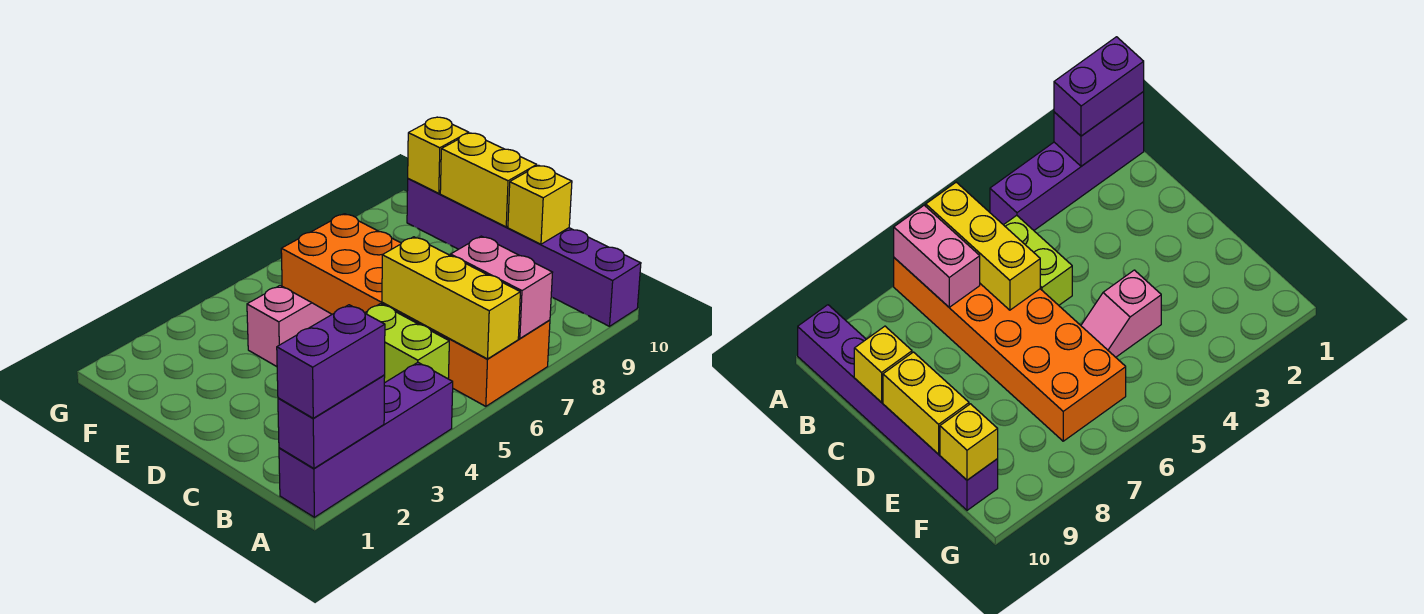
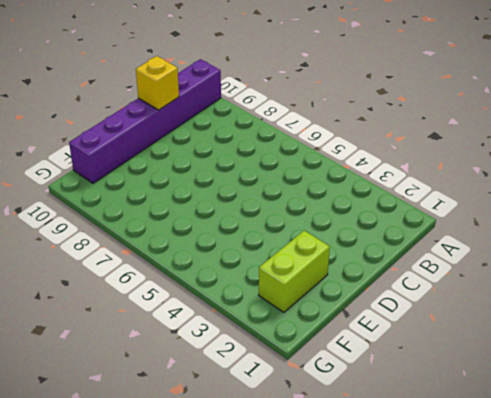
lime 1x2 brick [259,231,330,312] -> lime 1x2 brick moved to [365,304,449,383]
none -> purple 1x4 brick [279,363,453,517]
none -> orange 2x6 brick [281,214,550,406]
none -> pink 1x2 slope [247,285,332,367]

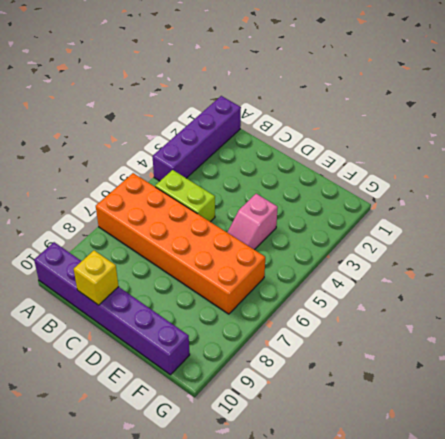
none -> purple 1x2 brick [278,375,385,468]
none -> yellow 1x3 brick [382,237,520,359]
none -> pink 1x2 brick [451,236,553,339]

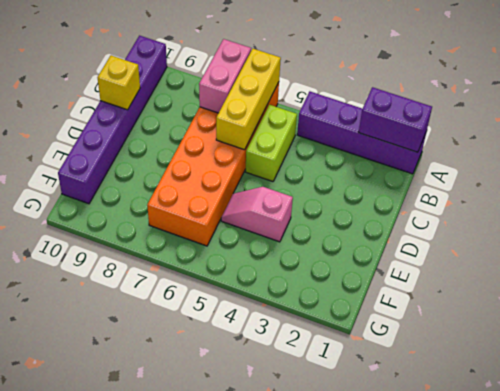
none -> yellow 1x2 brick [440,133,537,227]
none -> yellow 1x1 brick [408,117,469,193]
none -> purple 1x2 brick [277,305,385,418]

